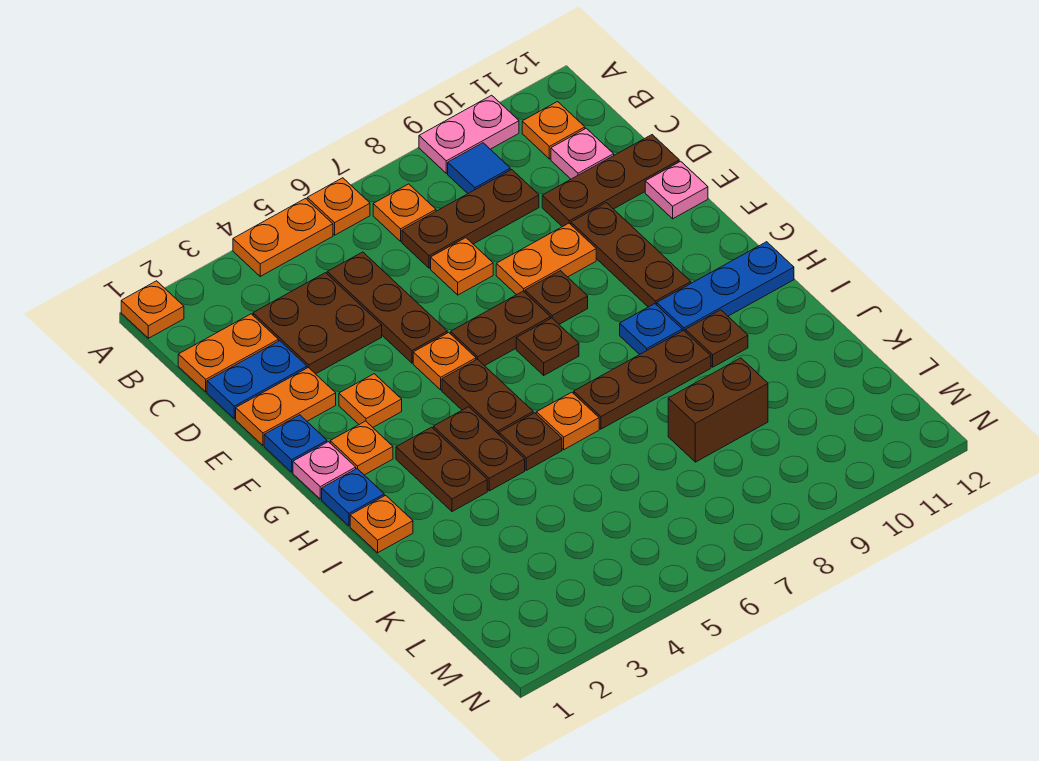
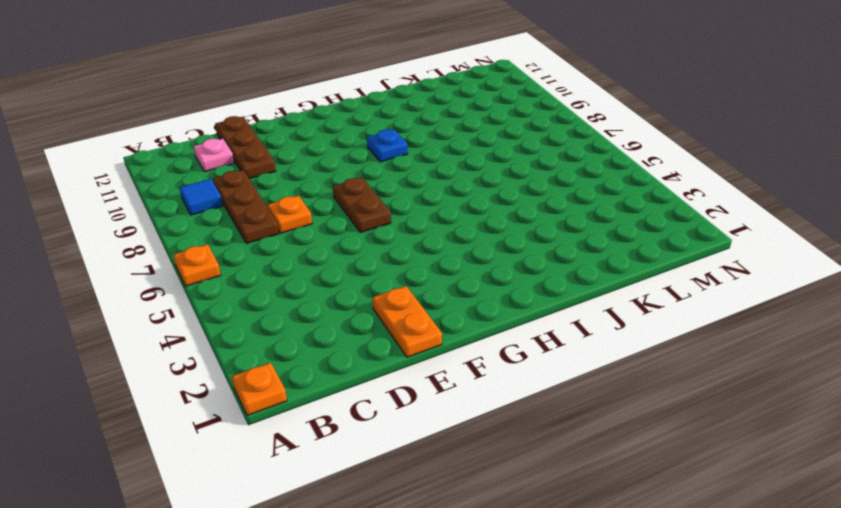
none -> orange 1x2 plate [233,199,333,276]
none -> pink 1x2 plate [419,95,519,173]
none -> orange 1x1 plate [373,184,436,241]
none -> orange 1x1 plate [522,102,585,159]

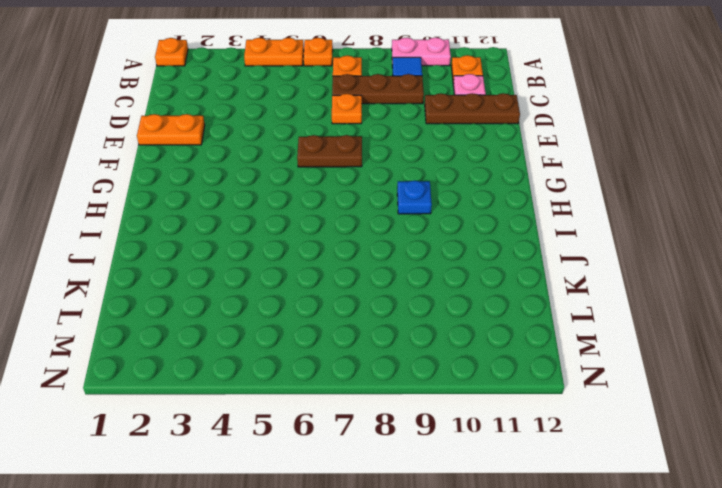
none -> orange 1x2 plate [178,314,278,392]
none -> brown 2x2 plate [253,273,382,374]
none -> brown 1x3 plate [327,252,447,363]
none -> blue 1x2 plate [207,341,307,419]

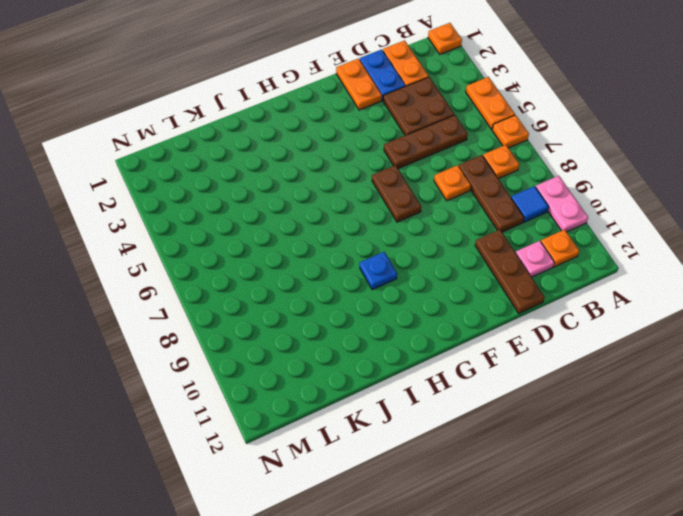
none -> orange 1x2 plate [496,223,596,295]
none -> brown 1x3 plate [571,203,691,307]
none -> pink 1x1 plate [645,161,708,219]
none -> blue 1x1 plate [264,415,327,472]

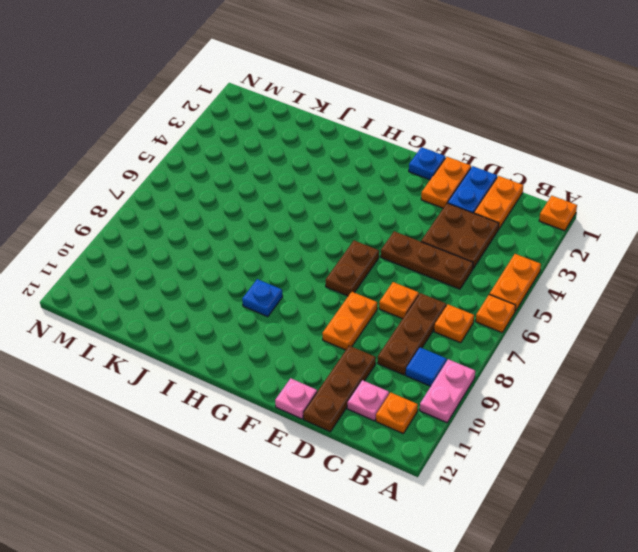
none -> brown 1x3 plate [571,203,691,307]
none -> orange 1x1 plate [339,374,402,427]
none -> orange 1x1 plate [413,332,476,390]
none -> brown 1x1 plate [525,271,588,324]

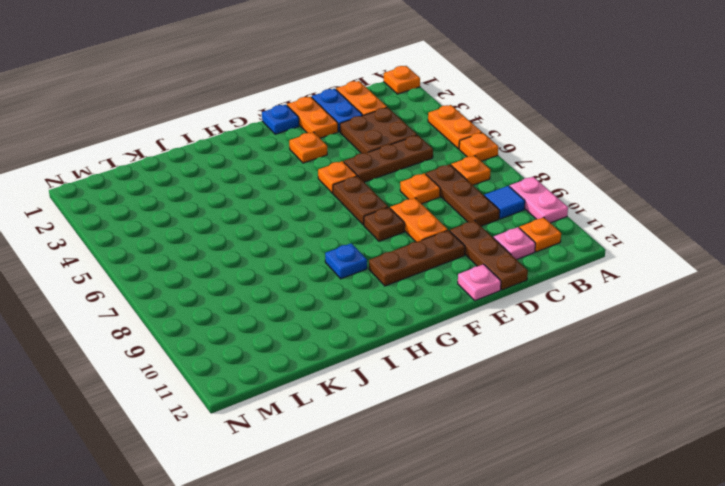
none -> pink 1x1 plate [293,442,356,499]
none -> orange 1x1 plate [330,421,393,475]
none -> brown 1x2 plate [442,359,533,434]
none -> brown 1x1 plate [516,318,579,375]

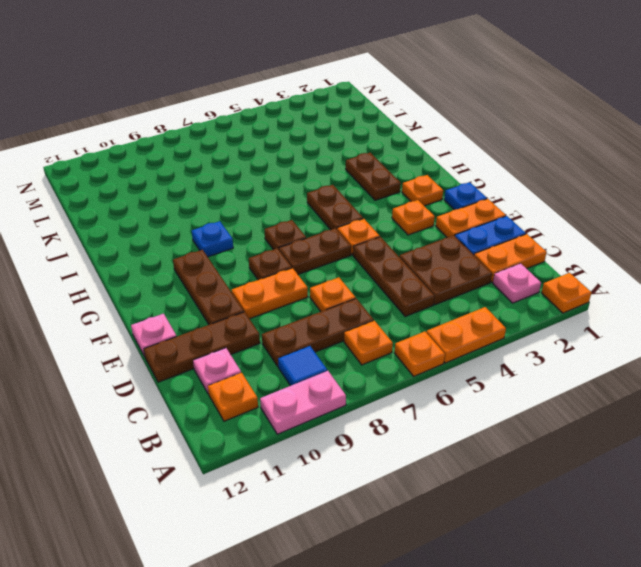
pink 1x1 plate [493,263,541,303] -> pink 1x1 plate moved to [293,442,356,499]
none -> blue 1x1 plate [322,469,384,526]
none -> brown 1x2 plate [433,407,525,491]
none -> blue 1x3 plate [657,242,794,331]
none -> orange 1x1 plate [350,495,413,553]

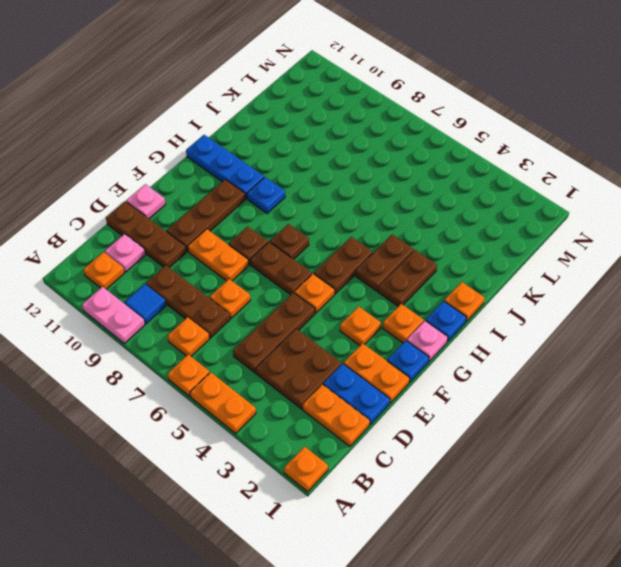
none -> brown 1x1 plate [499,413,562,470]
none -> orange 1x1 plate [536,392,599,450]
none -> brown 1x3 plate [574,330,711,429]
none -> brown 1x1 plate [685,310,748,367]

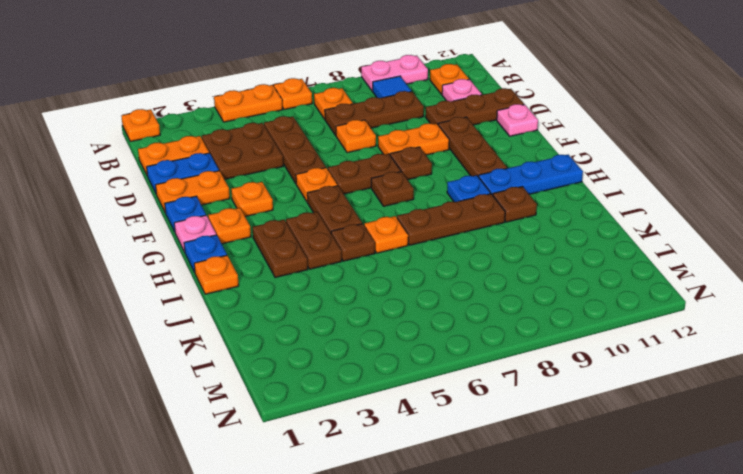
none -> brown 1x2 brick [668,358,768,462]

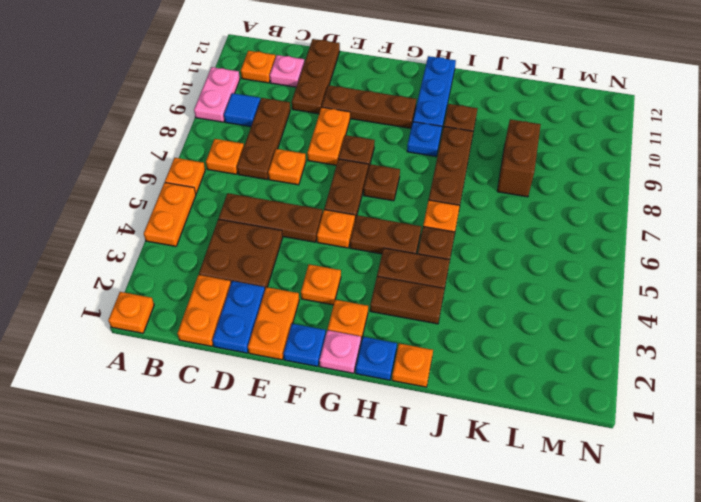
none -> pink 1x1 plate [645,161,708,219]

